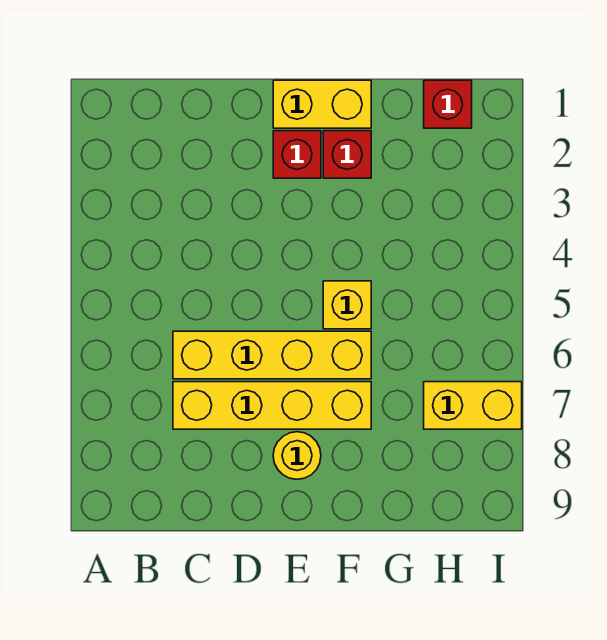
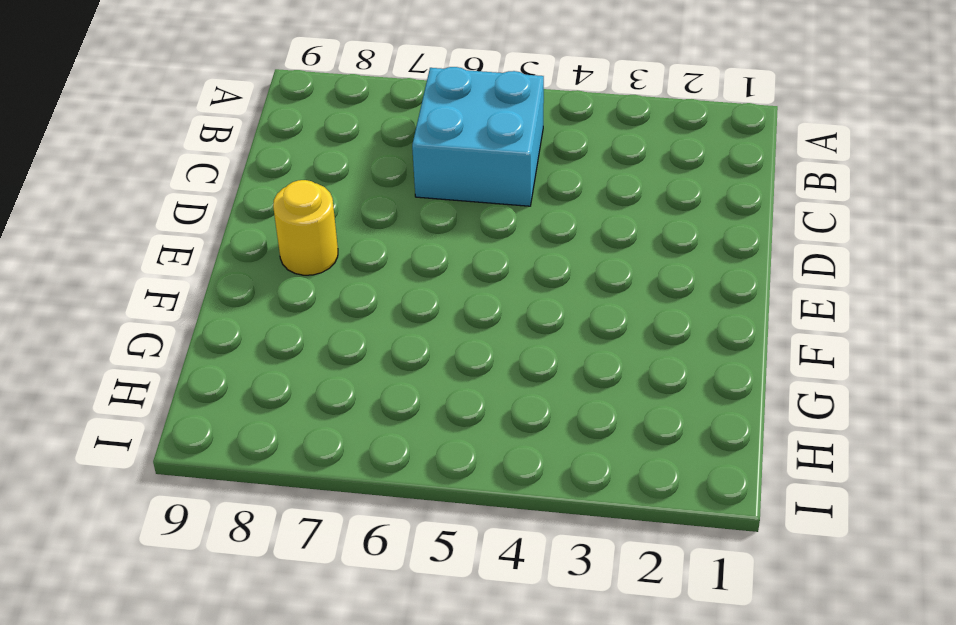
cyan 2x2 brick [412,67,544,206] -> yellow 1x4 brick [173,331,371,379]
none -> yellow 1x4 brick [173,382,371,429]
none -> yellow 1x2 brick [273,80,371,128]

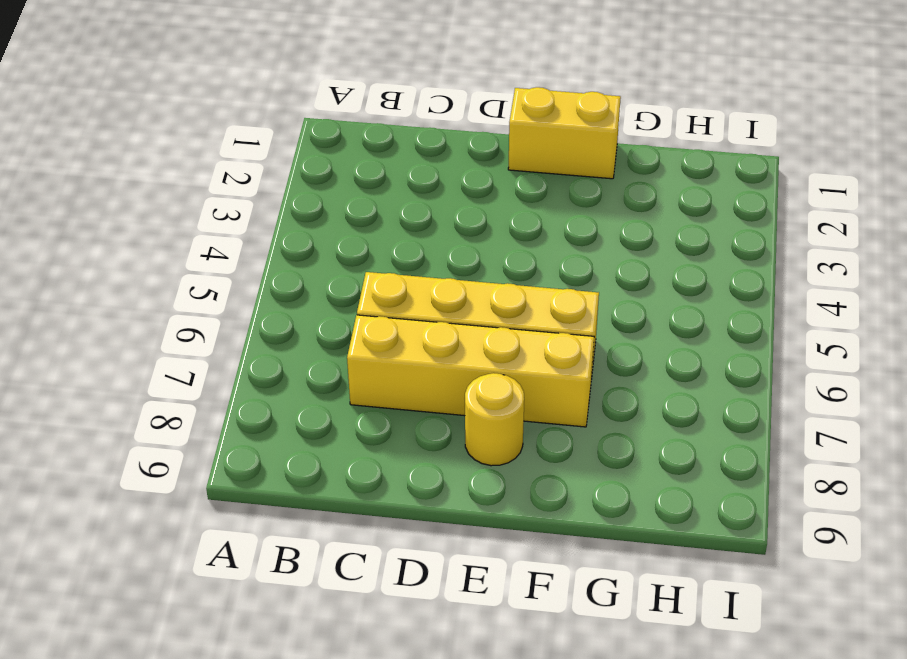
none -> red 1x1 brick [273,131,321,178]
none -> red 1x1 brick [323,131,371,178]

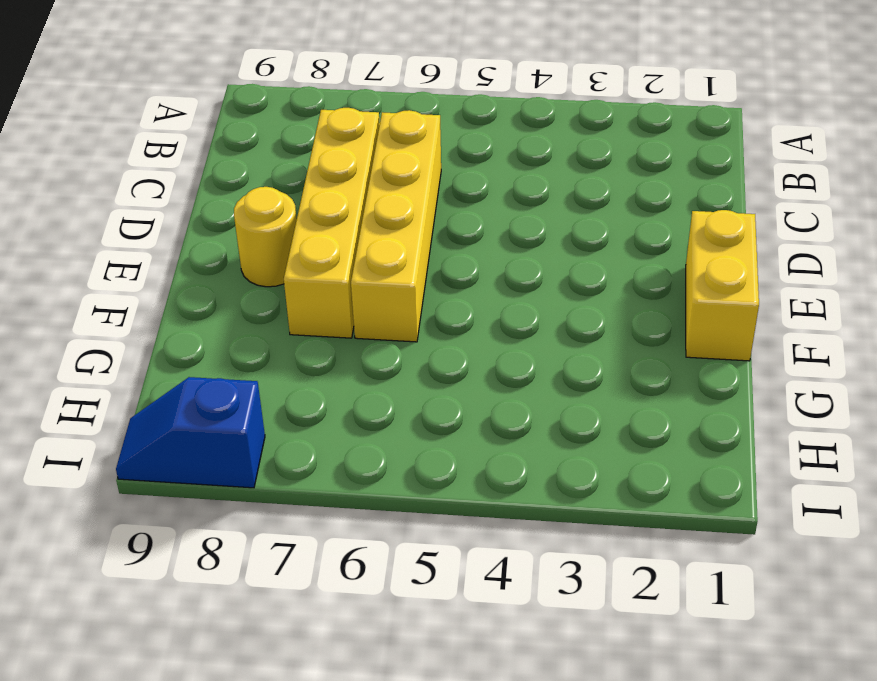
blue 1x2 slope [116,377,265,488] -> none
none -> red 1x1 brick [273,131,321,178]
none -> red 1x1 brick [323,131,371,178]

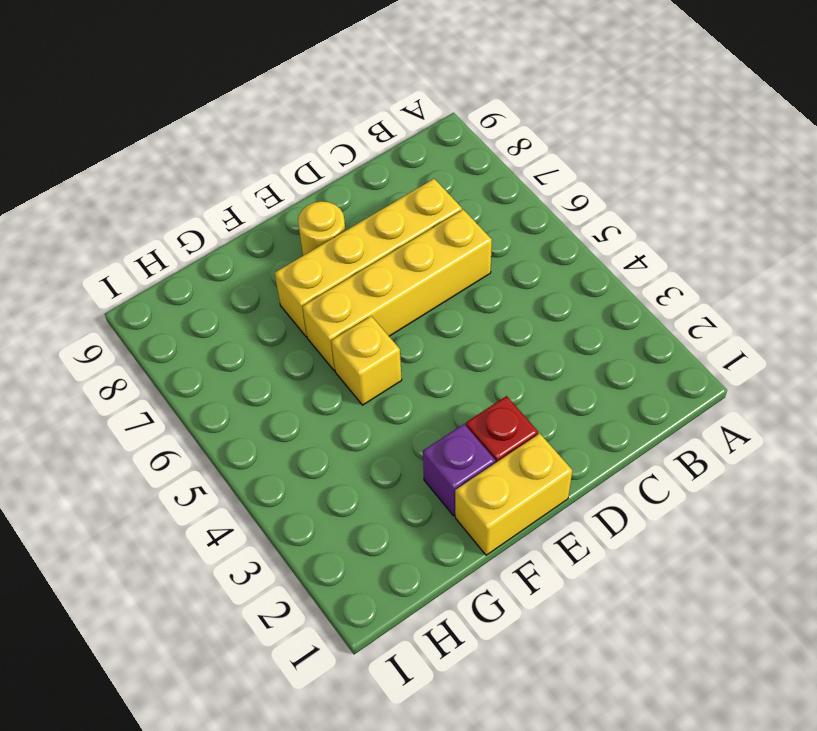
purple 1x1 brick [423,424,495,516] -> red 1x1 brick [323,131,371,178]
none -> red 1x1 brick [424,80,472,128]
none -> yellow 1x2 brick [424,382,522,429]

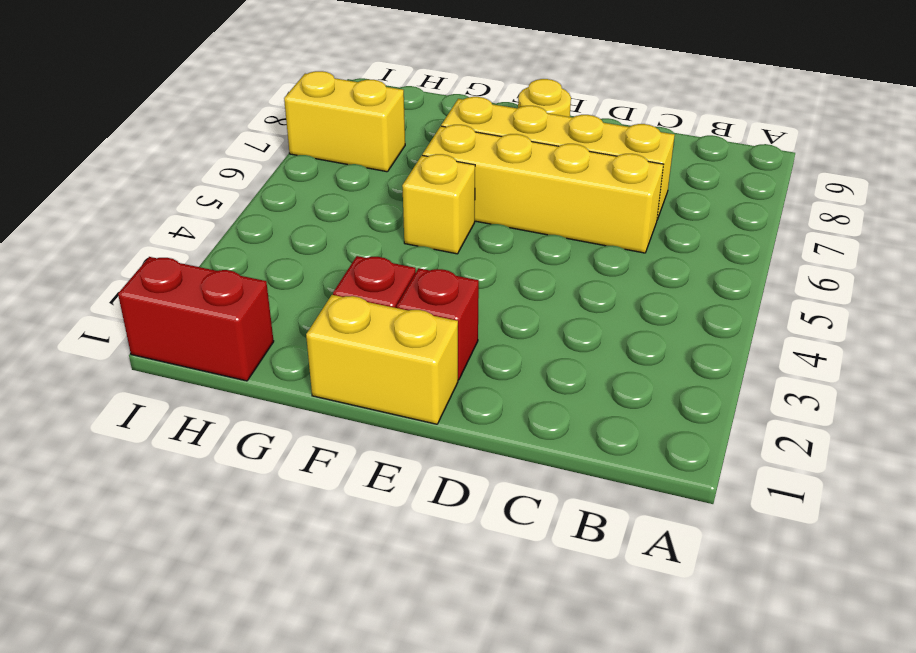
red 1x2 brick [118,257,274,381] -> red 1x1 brick [424,80,472,128]

